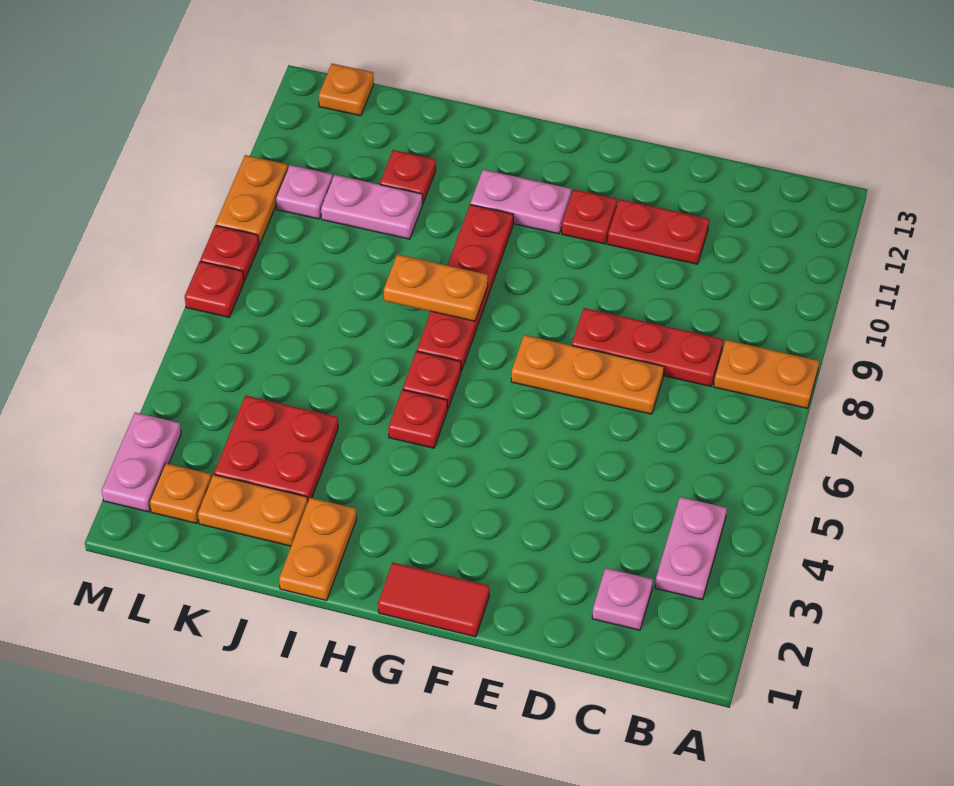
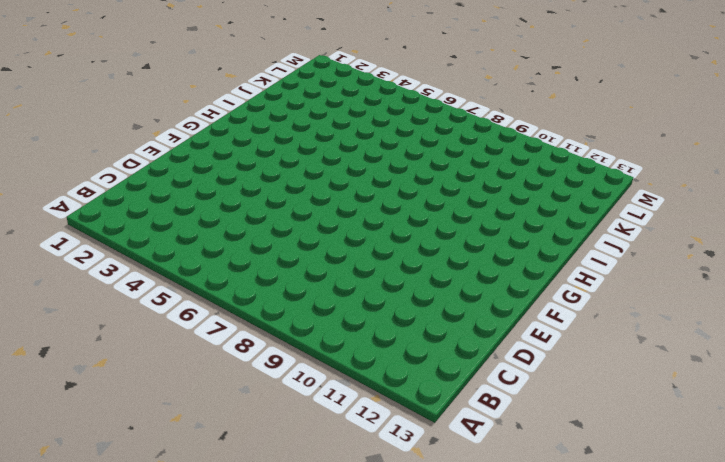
none -> orange 1x2 plate [714,340,819,408]
none -> pink 1x2 plate [655,497,727,600]
none -> pink 1x1 plate [592,568,653,630]

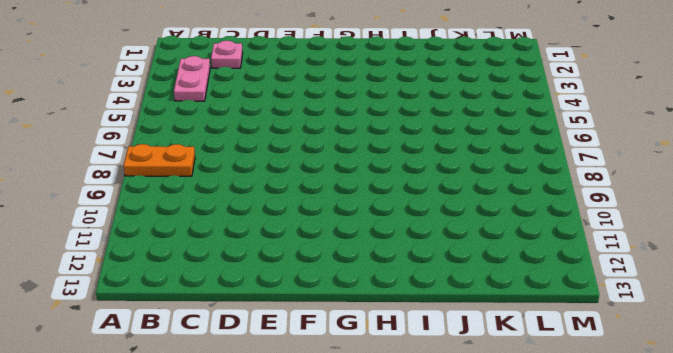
none -> red 1x3 plate [572,308,723,386]
none -> orange 1x3 plate [511,335,664,414]
none -> red 1x2 plate [608,199,709,264]

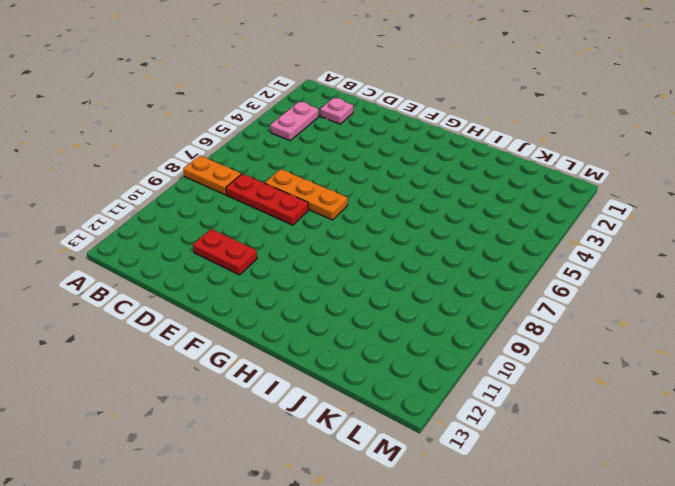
none -> red 1x2 tile [378,563,489,637]
none -> red 1x1 plate [562,189,617,244]
none -> pink 1x2 plate [471,170,571,234]

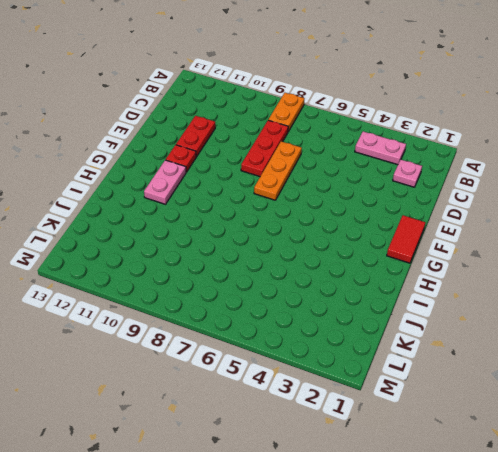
none -> red 1x1 plate [388,390,448,448]
none -> red 1x1 plate [403,351,461,409]
none -> red 1x4 plate [417,205,513,371]

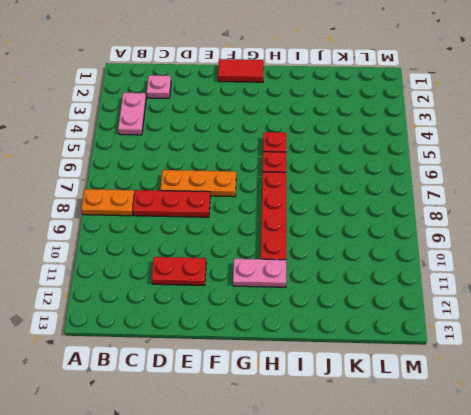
none -> red 1x1 plate [562,189,617,244]
none -> orange 1x2 plate [279,498,357,600]
none -> orange 1x2 plate [198,475,308,546]

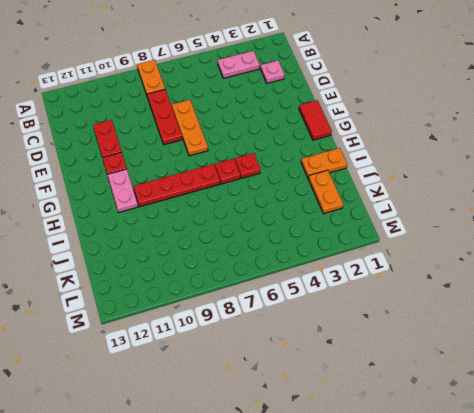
none -> red 2x2 plate [214,395,338,501]
none -> pink 1x2 plate [321,175,423,239]
none -> red 1x1 plate [380,150,436,204]

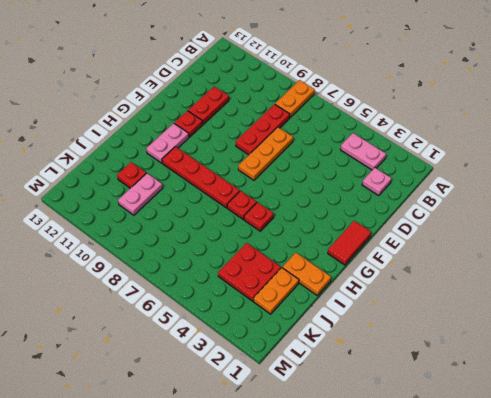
none -> orange 1x1 plate [150,463,212,523]
none -> pink 1x1 plate [276,165,332,219]
none -> orange 1x1 plate [319,64,374,116]

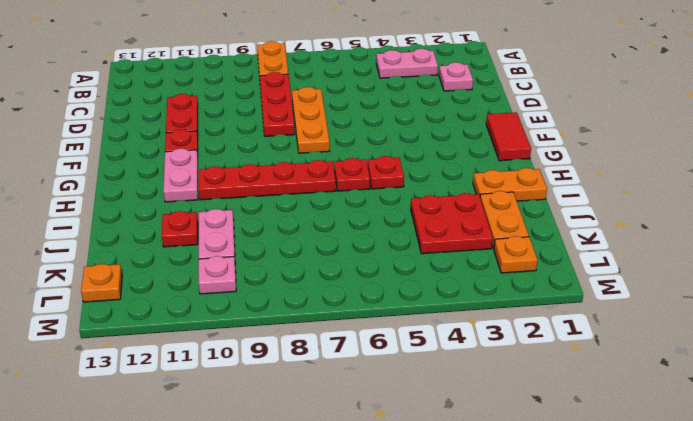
none -> pink 1x2 plate [102,412,181,512]
none -> red 1x1 plate [185,262,244,317]
none -> red 1x1 plate [200,225,259,281]

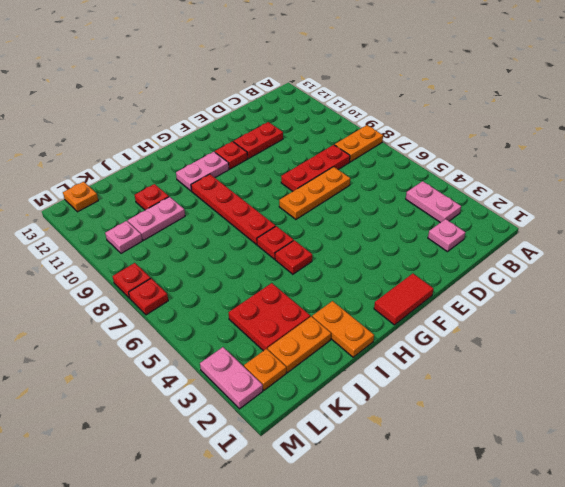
none -> orange 1x2 plate [216,155,288,245]
none -> orange 1x2 plate [384,254,488,321]

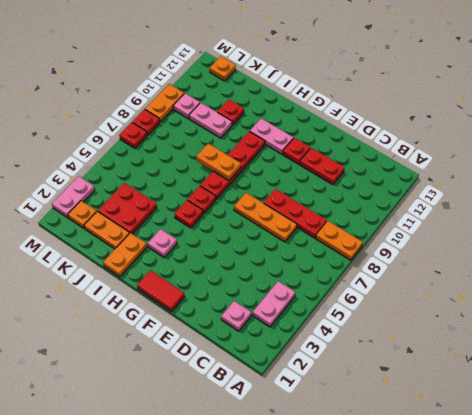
pink 1x1 plate [148,229,177,257] -> none

